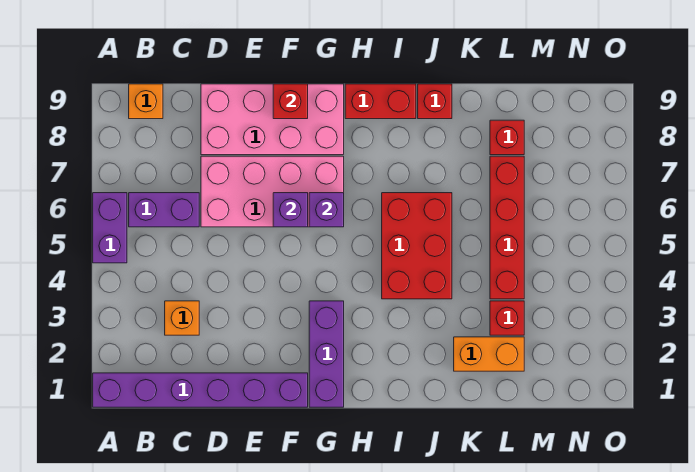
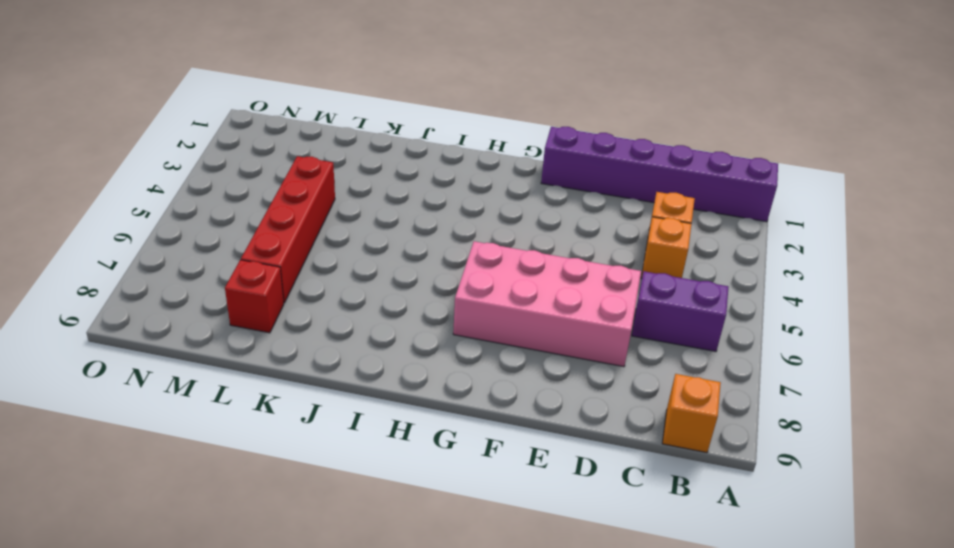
orange 1x1 brick [641,217,691,279] -> none
none -> purple 1x2 brick [93,193,127,263]
none -> pink 2x4 brick [201,84,344,155]
none -> purple 1x3 brick [309,301,344,407]

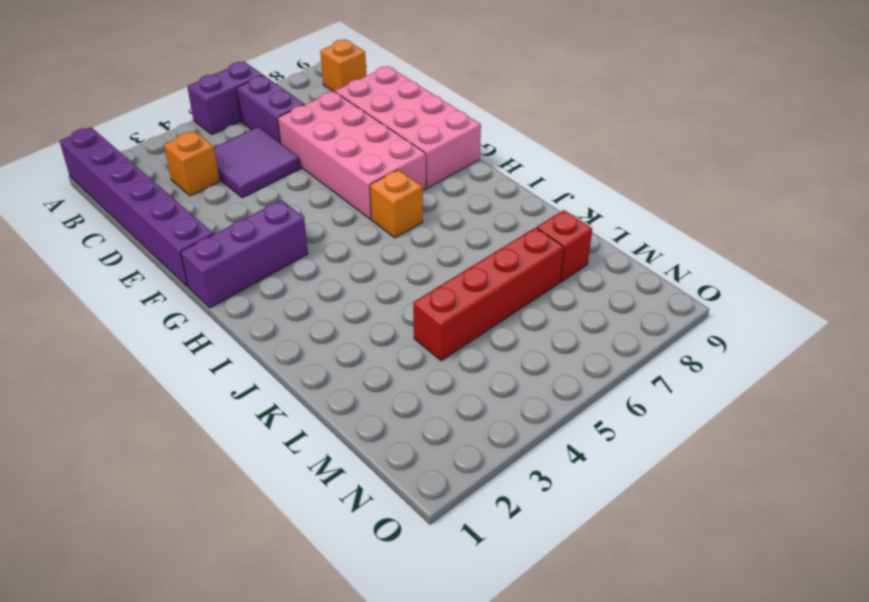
purple 2x2 tile [214,127,301,198] -> none
orange 1x1 brick [370,170,423,238] -> none
none -> red 1x2 brick [345,84,416,119]
none -> red 2x3 brick [382,193,452,299]
none -> red 1x1 brick [418,84,452,119]

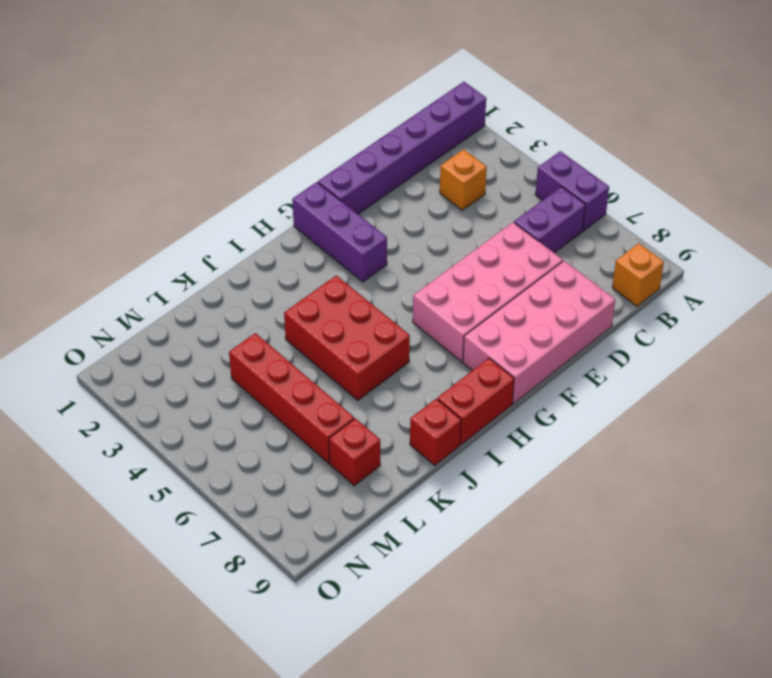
none -> orange 1x2 brick [454,337,524,371]
none -> red 1x1 brick [490,301,524,335]
none -> purple 1x1 brick [273,193,308,227]

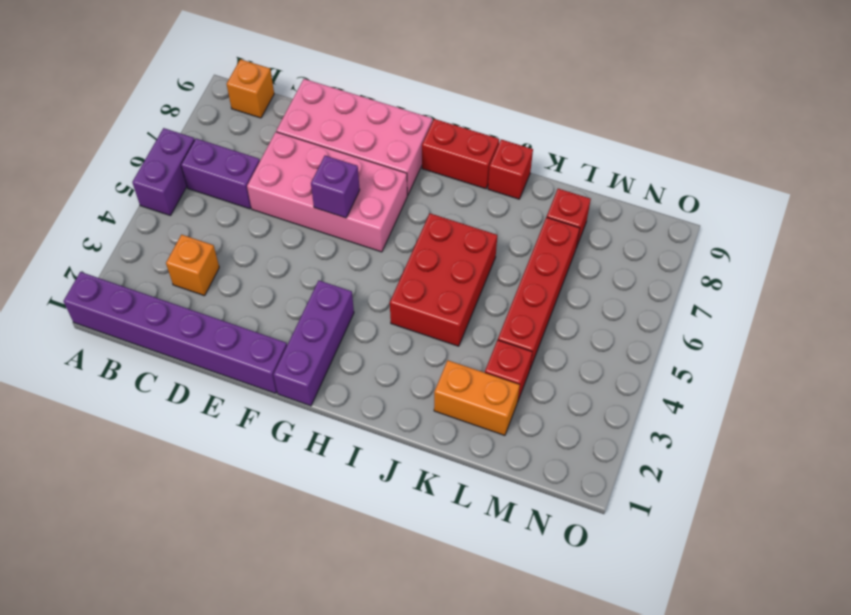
none -> red 1x1 brick [273,84,308,119]
none -> purple 1x1 brick [309,193,344,227]

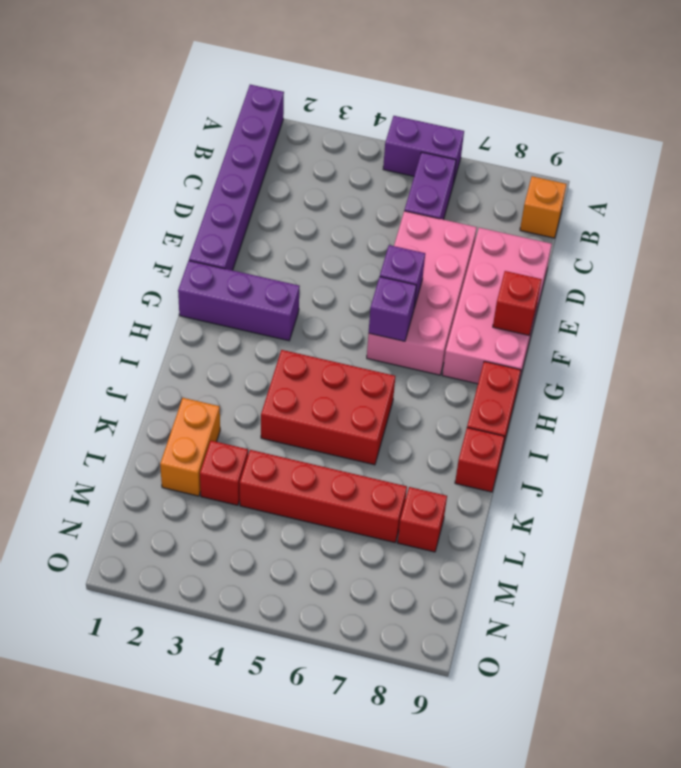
none -> orange 1x1 brick [165,301,199,335]

